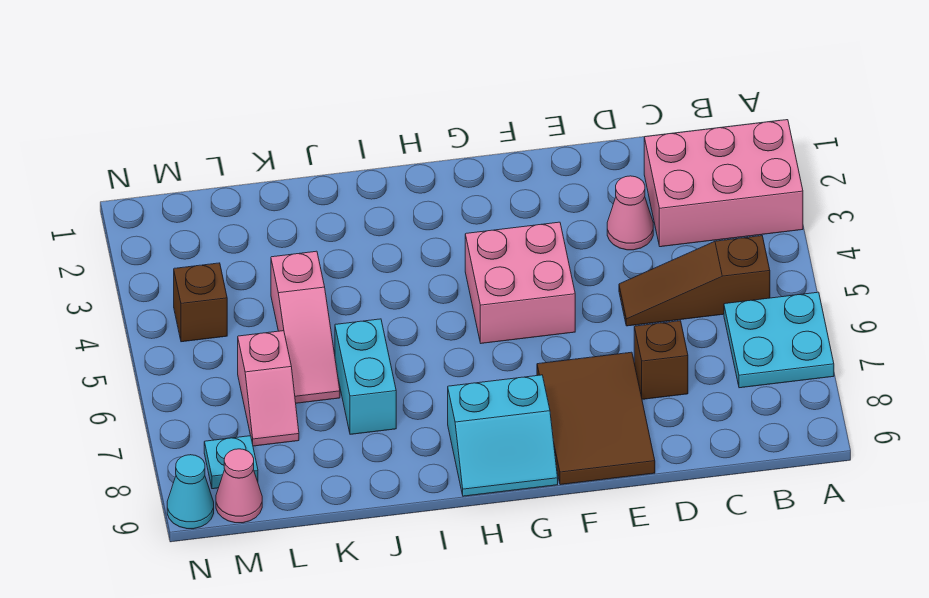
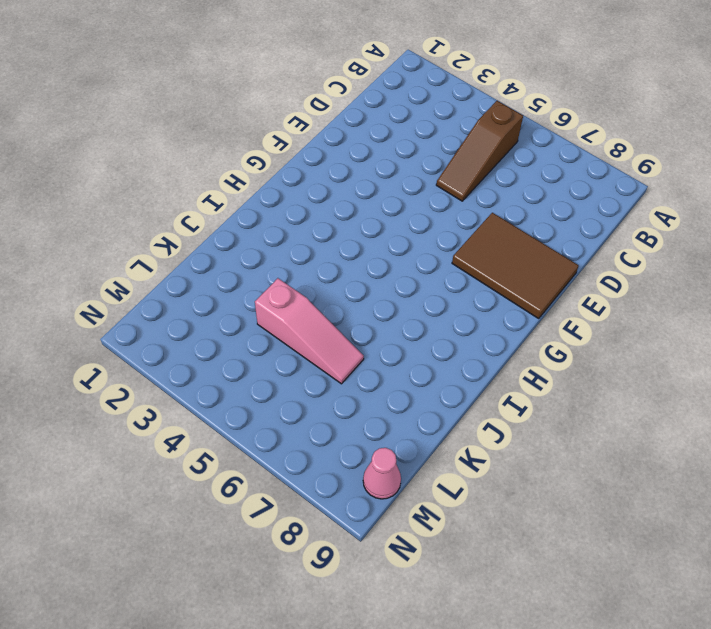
none -> pink 2x3 brick [644,120,803,247]
none -> cyan 2x2 plate [724,292,834,388]
none -> pink 1x1 cone [607,176,653,250]

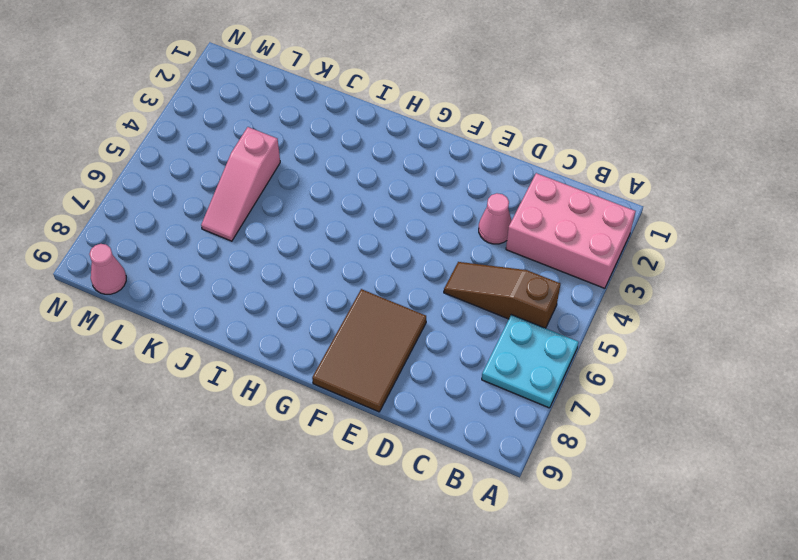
none -> brown 1x1 brick [634,321,688,399]
none -> pink 2x2 brick [465,222,575,343]
none -> cyan 2x2 slope [448,375,558,496]

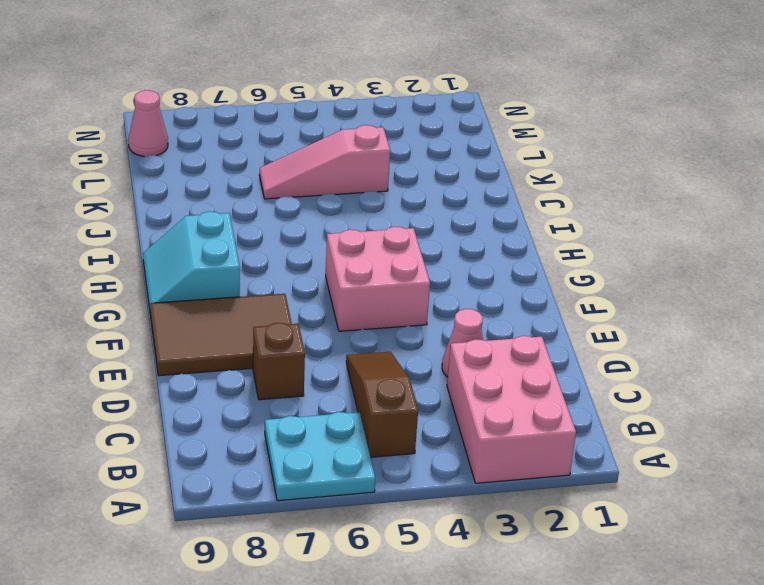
none -> cyan 1x2 brick [335,319,396,434]
none -> pink 1x2 slope [238,331,299,446]
none -> brown 1x1 brick [174,263,227,342]

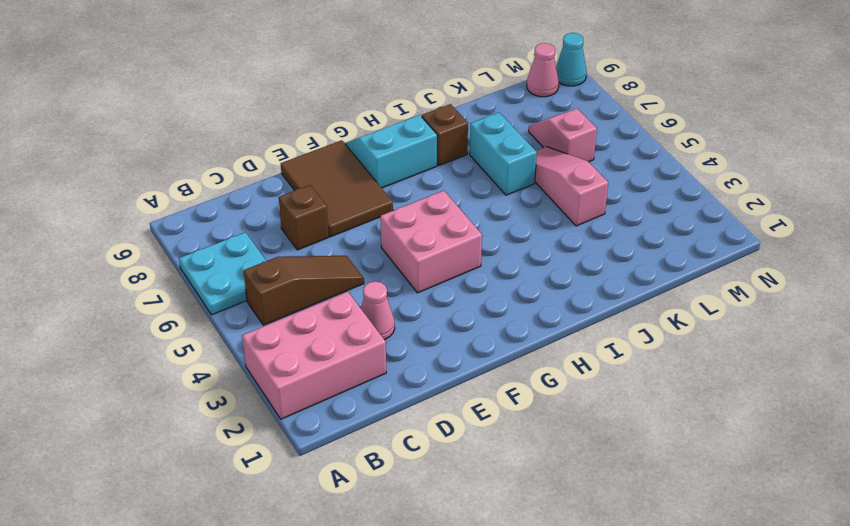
brown 1x1 brick [422,104,468,165] -> brown 1x1 brick moved to [174,263,227,342]
none -> cyan 1x1 plate [204,436,258,489]

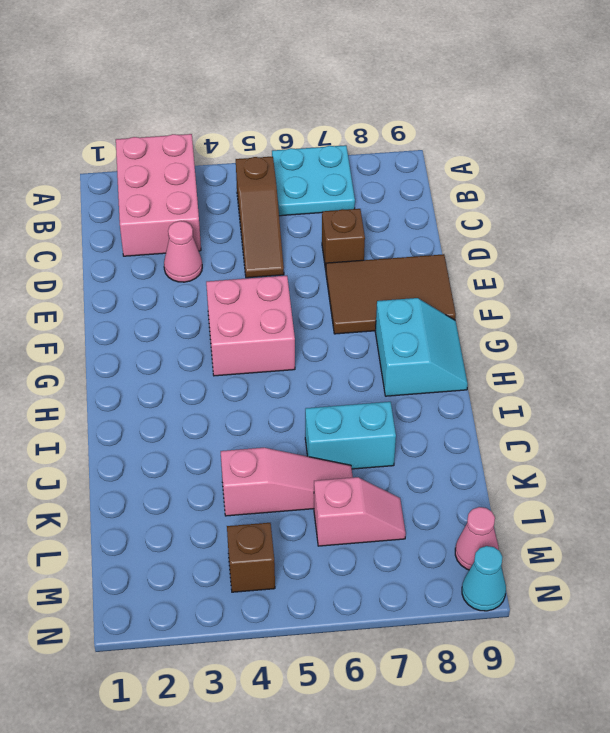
none -> cyan 1x1 plate [204,436,258,489]

